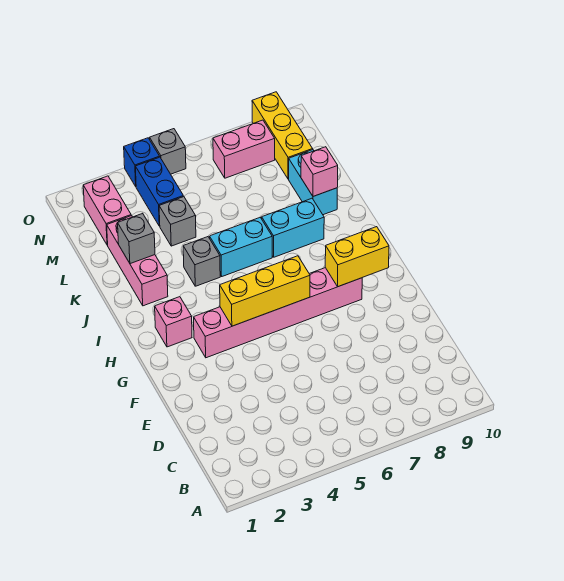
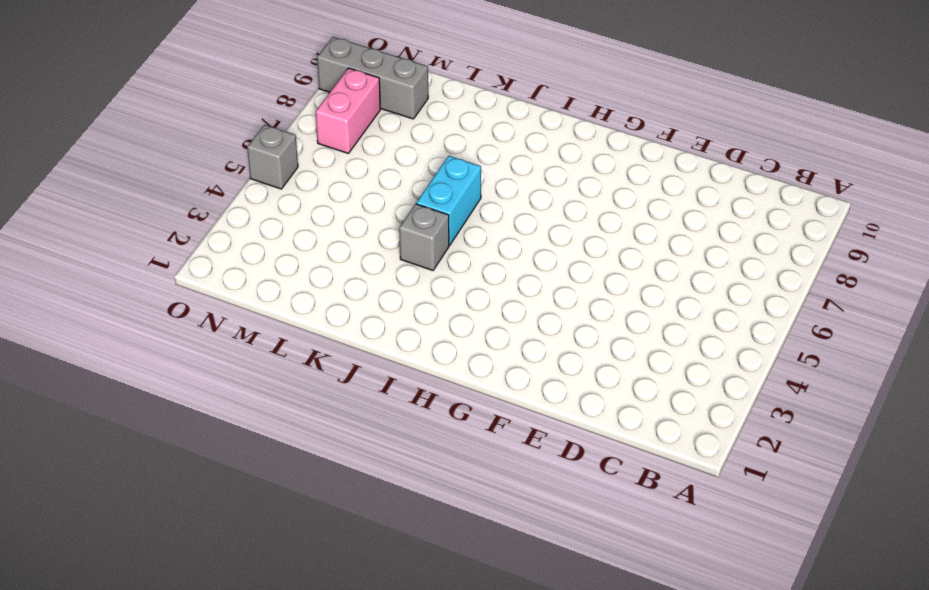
grey 1x3 brick [317,37,428,119] -> yellow 1x3 brick [252,92,313,179]
none -> pink 1x6 brick [194,268,362,358]
none -> pink 1x1 brick [155,297,192,347]
none -> pink 1x3 brick [107,216,168,306]

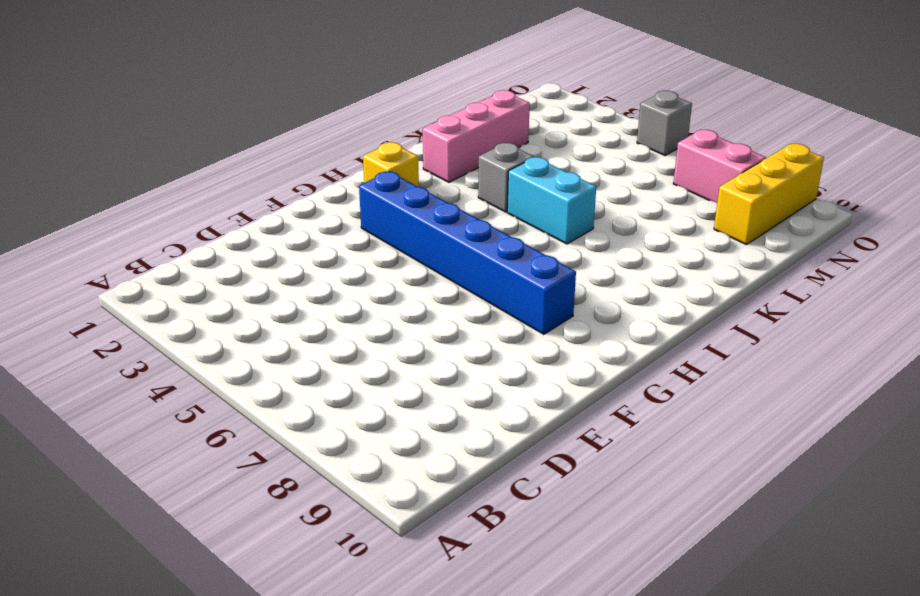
blue 1x6 brick [359,172,576,334] -> pink 1x6 brick [194,268,362,358]
yellow 1x1 brick [363,142,419,187] -> pink 1x1 brick [155,297,192,347]
none -> cyan 1x2 brick [262,198,324,257]
none -> cyan 1x2 brick [289,150,337,215]
none -> grey 1x1 brick [159,197,196,246]

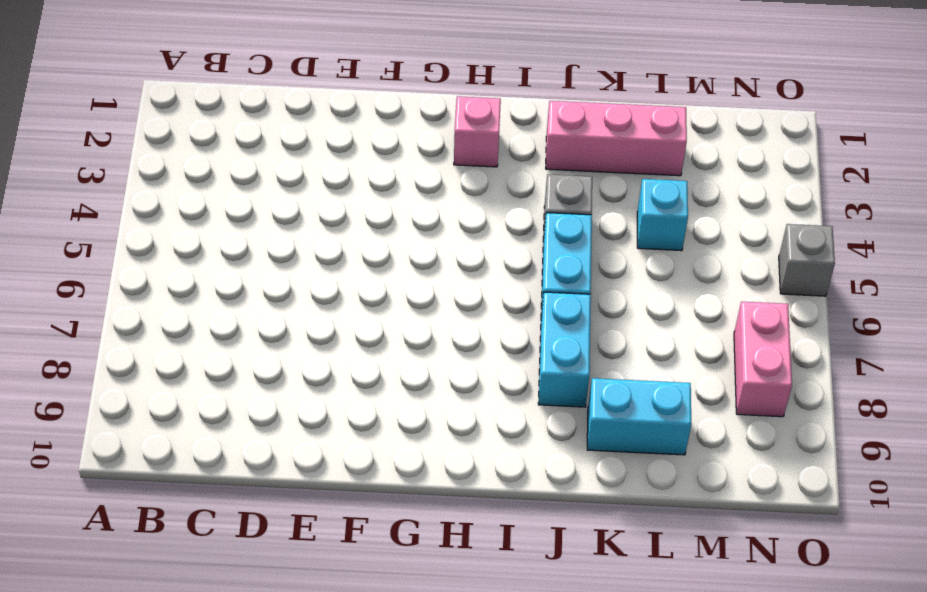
cyan 1x1 brick [637,179,688,251] -> grey 1x1 brick [159,197,196,246]
none -> pink 1x6 brick [194,268,362,358]
none -> pink 1x2 brick [83,176,131,245]
none -> blue 1x2 brick [135,157,183,226]

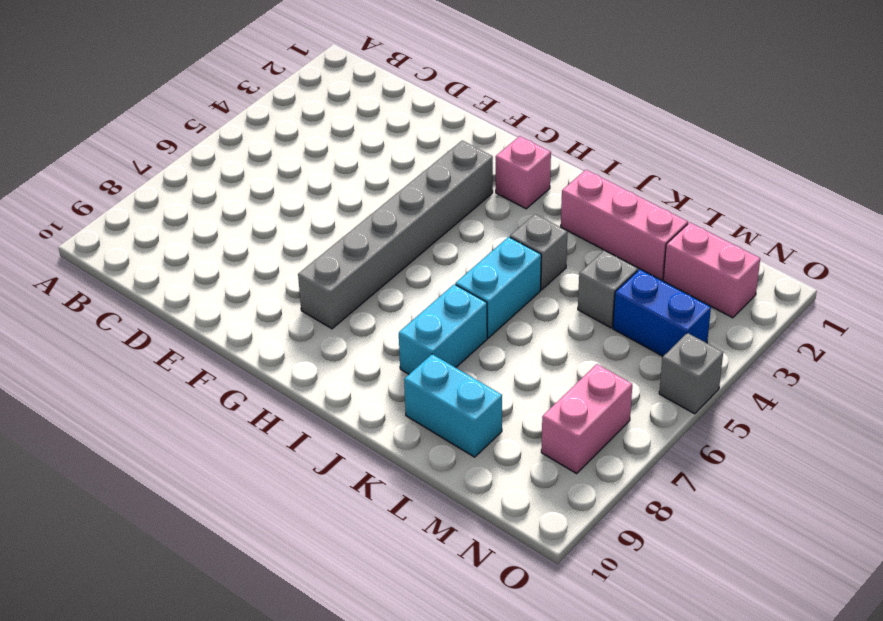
grey 1x6 brick [298,141,493,329] -> pink 1x6 brick [194,268,362,358]
none -> yellow 1x3 brick [252,92,313,179]
none -> blue 1x1 brick [124,138,160,186]
none -> yellow 1x3 brick [220,256,310,326]

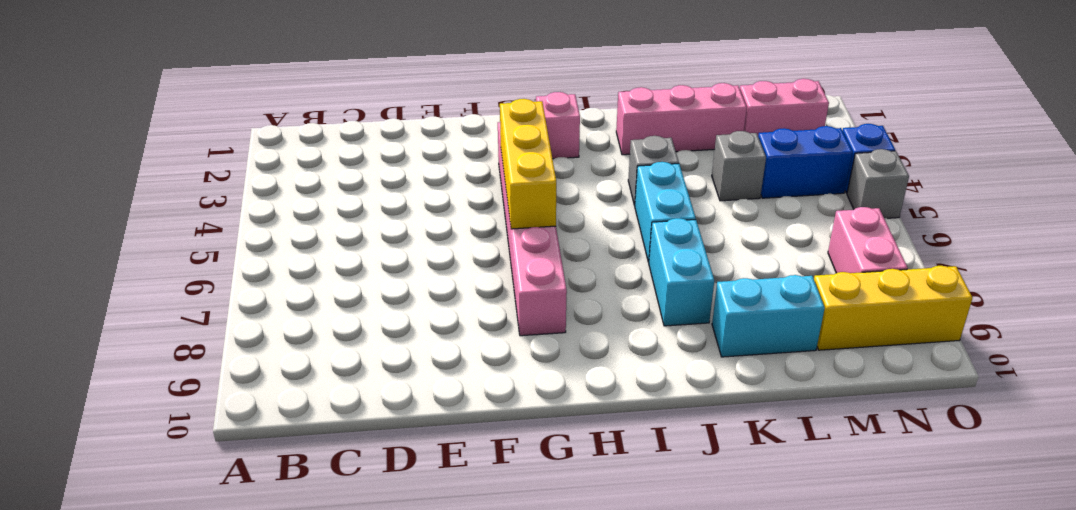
none -> yellow 1x2 brick [325,227,389,287]
none -> grey 1x1 brick [118,213,155,264]
none -> pink 1x1 brick [301,147,338,196]

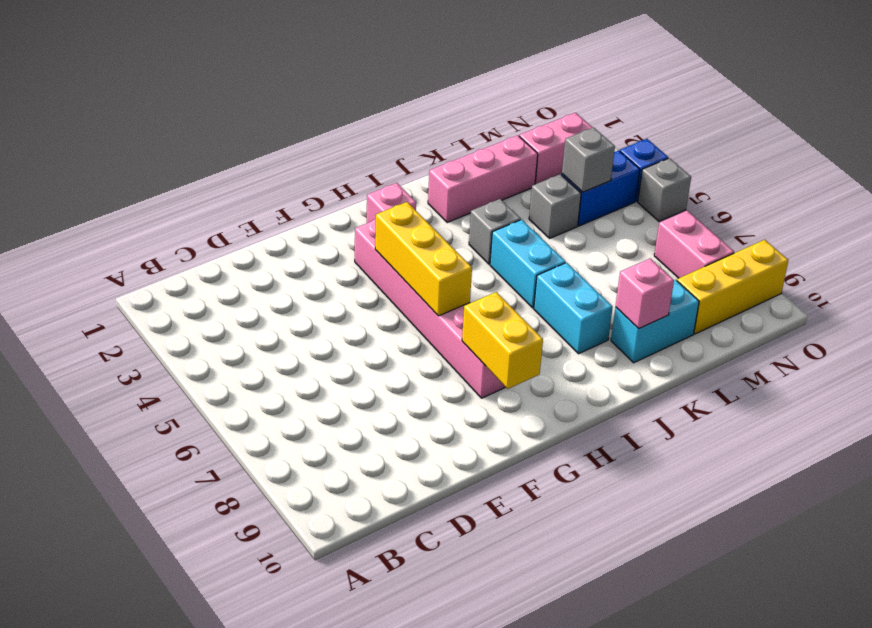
grey 1x1 brick [562,128,615,192] -> grey 1x1 brick moved to [118,213,155,264]

